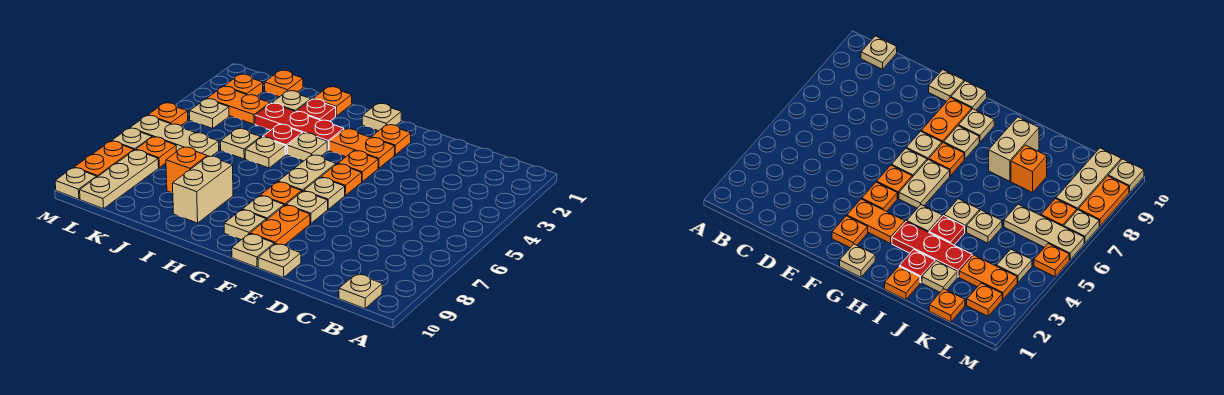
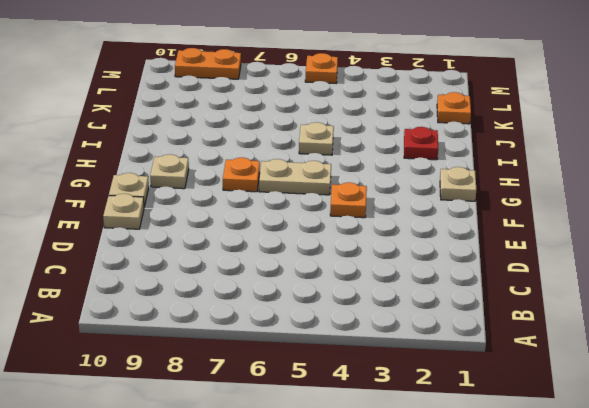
none -> tan 1x1 plate [339,274,382,308]
none -> orange 1x1 plate [371,125,411,155]
none -> orange 1x2 plate [329,129,395,168]
none -> orange 1x1 plate [321,164,362,195]

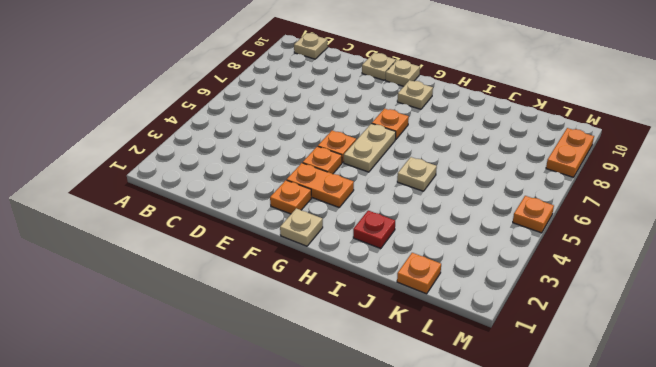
none -> tan 1x1 plate [304,177,345,209]
none -> tan 1x1 plate [286,191,328,223]
none -> orange 1x2 plate [250,205,310,245]
none -> tan 1x1 plate [243,196,284,220]

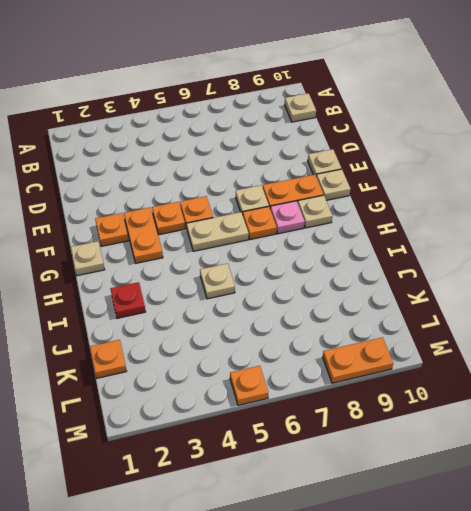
pink 1x1 plate [270,201,305,234] -> tan 1x1 plate [243,196,284,220]
none -> tan 1x1 plate [304,177,345,209]
none -> red 1x3 plate [255,103,344,150]
none -> tan 1x1 plate [287,133,327,161]
none -> orange 1x1 plate [313,87,352,116]

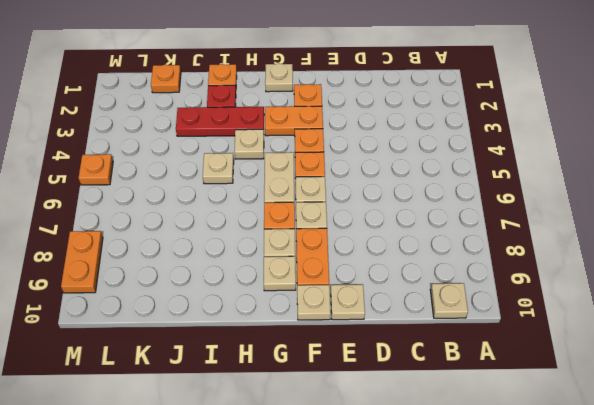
none -> red 1x1 plate [263,124,302,154]
none -> tan 1x2 brick [173,156,233,223]
none -> tan 1x1 plate [272,91,311,111]
none -> tan 1x1 plate [221,129,261,159]

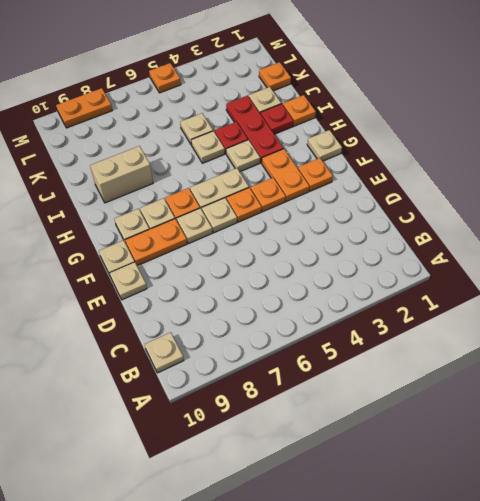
none -> orange 1x1 brick [166,147,207,193]
none -> orange 1x2 plate [207,86,270,124]
none -> tan 1x3 plate [130,115,219,157]
none -> orange 1x1 plate [224,74,263,96]

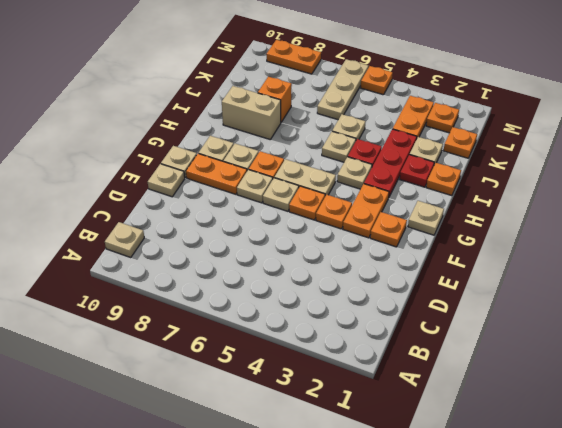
none -> tan 1x1 plate [190,99,229,128]
none -> orange 1x1 plate [136,137,176,167]
none -> tan 1x3 plate [80,150,159,209]
none -> tan 1x1 plate [112,128,152,150]

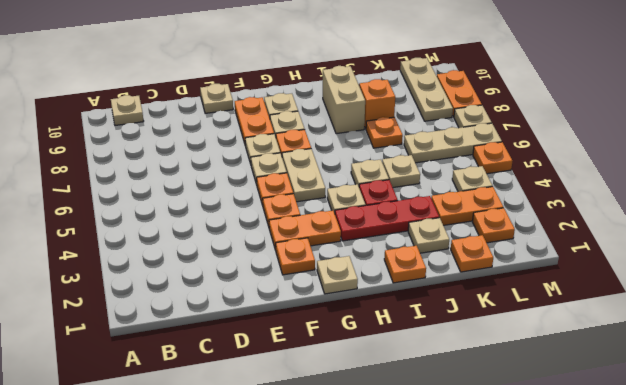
orange 1x1 plate [366,117,403,148] -> orange 1x1 plate moved to [136,137,176,167]
none -> tan 1x1 plate [232,234,274,267]
none -> red 1x1 plate [296,99,336,121]
none -> tan 1x1 plate [55,168,97,199]

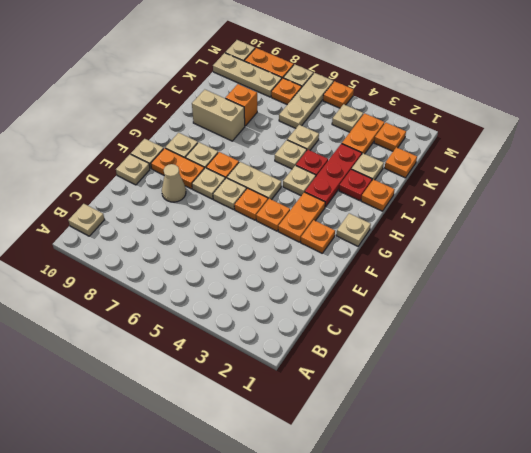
tan 1x1 cone [162,164,186,202] -> none

